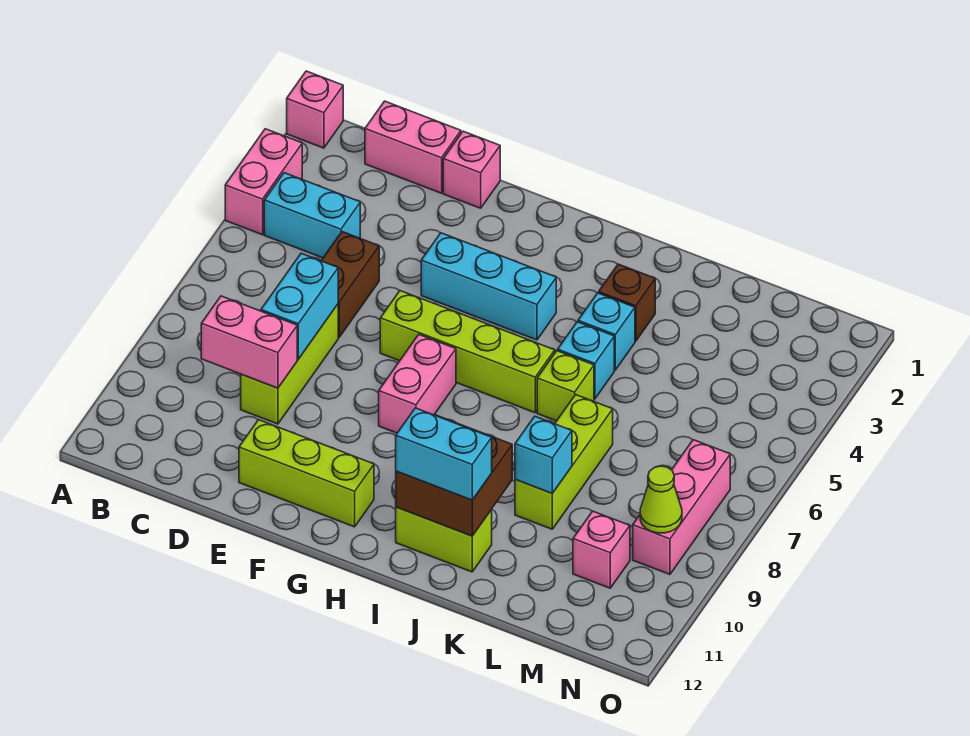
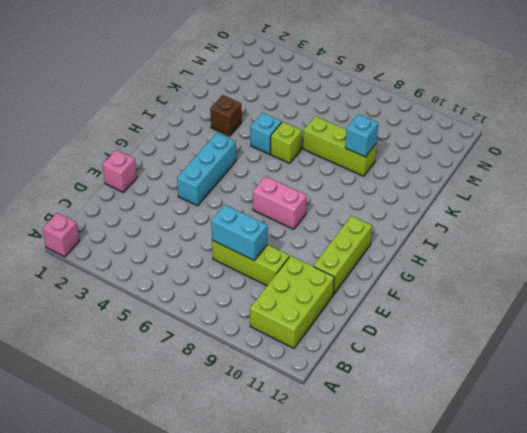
lime 2x3 brick [250,256,334,348] -> none
none -> pink 1x2 brick [225,129,302,235]
none -> cyan 1x2 brick [264,173,360,258]
none -> pink 1x2 brick [365,101,461,193]

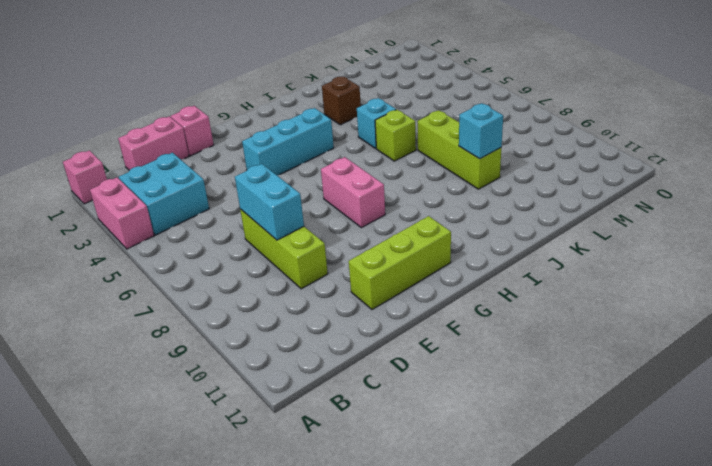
cyan 2x2 brick [119,153,209,235] -> cyan 1x2 brick [264,173,360,258]
none -> brown 1x2 brick [321,232,379,337]
none -> lime 1x4 brick [380,291,555,413]
none -> lime 1x2 brick [396,507,492,572]

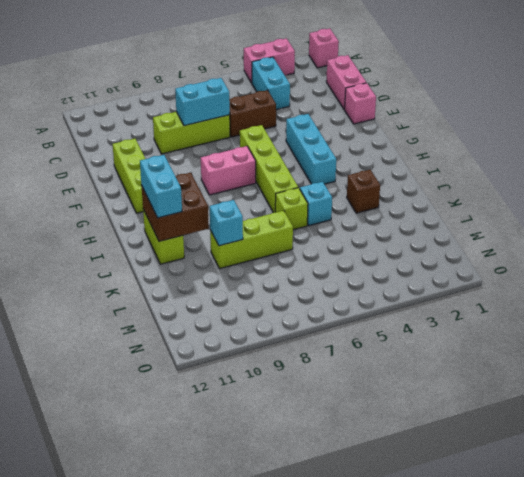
none -> cyan 1x1 brick [578,293,635,370]
none -> pink 1x1 brick [573,511,630,588]
none -> pink 1x3 brick [633,440,730,574]

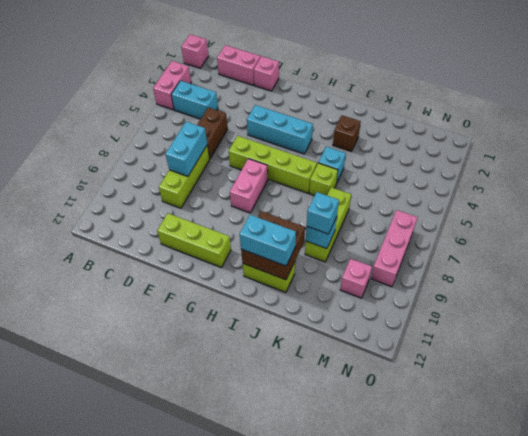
cyan 1x1 brick [307,192,339,234] -> cyan 1x1 brick moved to [578,293,635,370]
none -> pink 1x2 brick [201,296,297,388]
none -> lime 1x1 cone [640,466,682,533]

